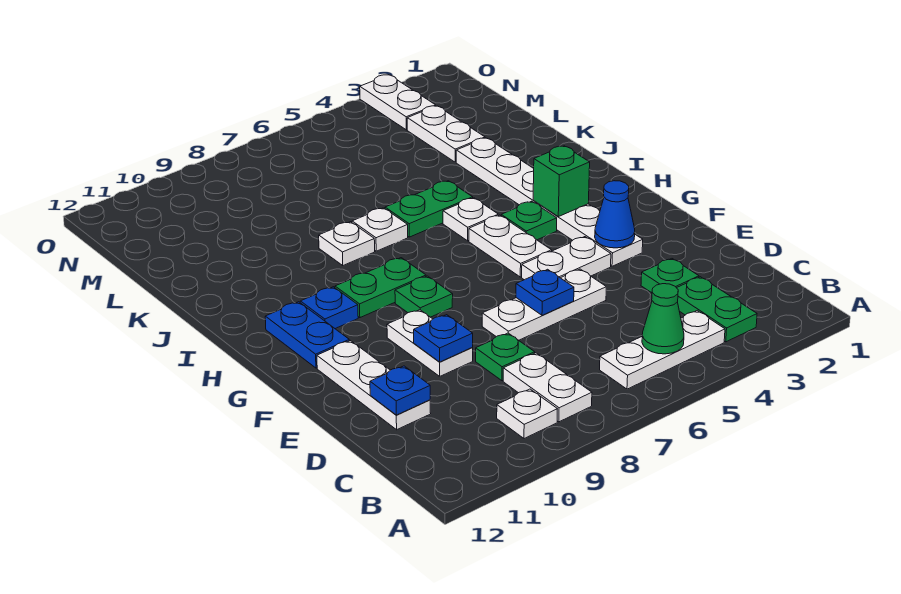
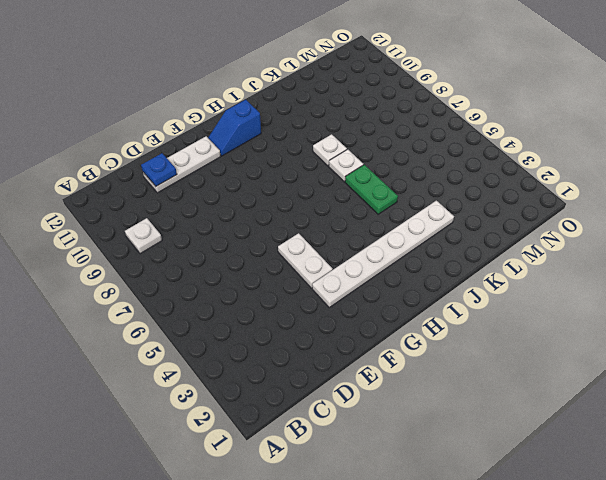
blue 1x2 slope [208,100,261,156] -> blue 1x2 plate [265,302,349,368]
none -> green 1x2 plate [677,277,757,342]
none -> white 1x3 plate [600,311,725,389]
none -> white 1x2 plate [503,353,592,422]

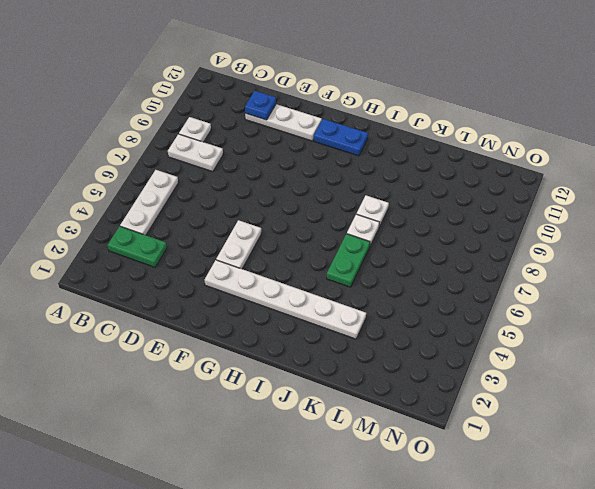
none -> green 1x1 plate [641,259,699,293]
none -> green 1x1 plate [476,333,535,381]
none -> white 1x3 plate [482,269,606,340]

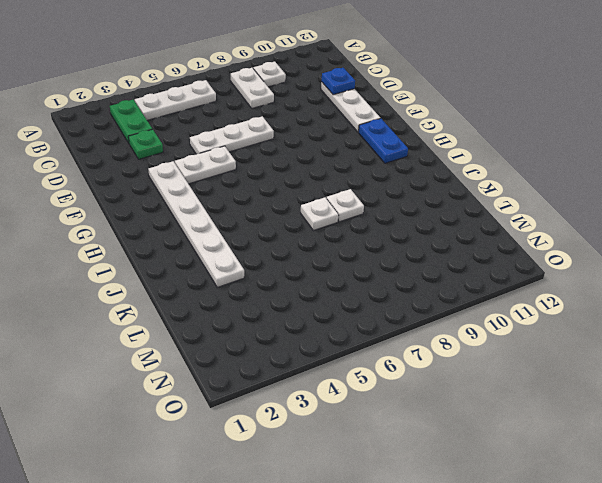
none -> green 1x1 plate [476,333,535,381]
none -> white 1x2 plate [387,310,473,376]
none -> white 1x2 plate [469,215,552,277]

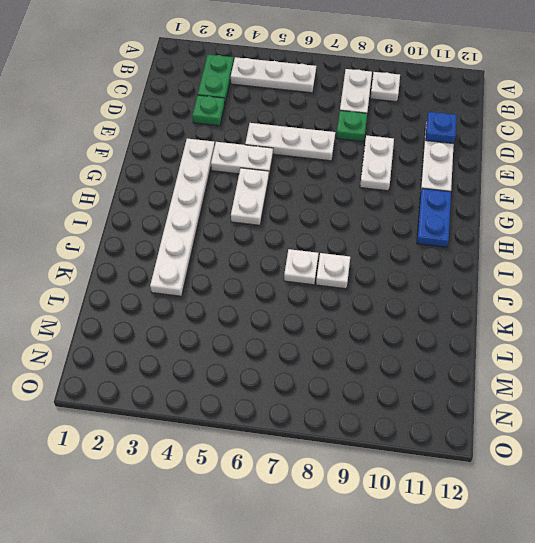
none -> green 1x1 plate [395,276,453,317]
none -> green 1x1 plate [501,201,557,240]
none -> green 1x2 plate [335,258,426,318]

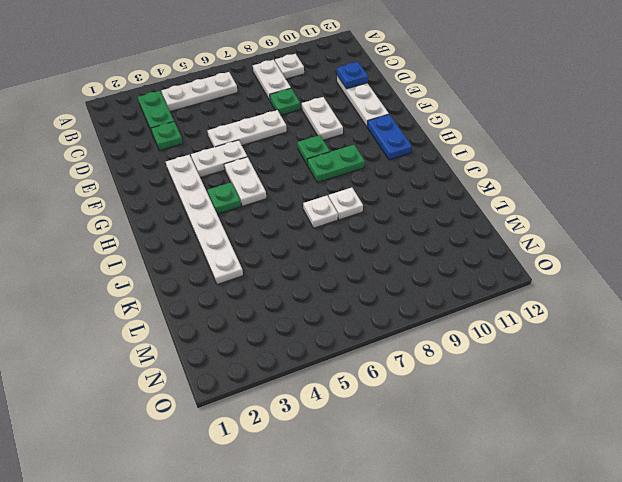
none -> blue 1x1 plate [300,287,358,329]
none -> white 1x1 plate [443,198,498,241]
none -> green 1x2 plate [385,181,473,237]

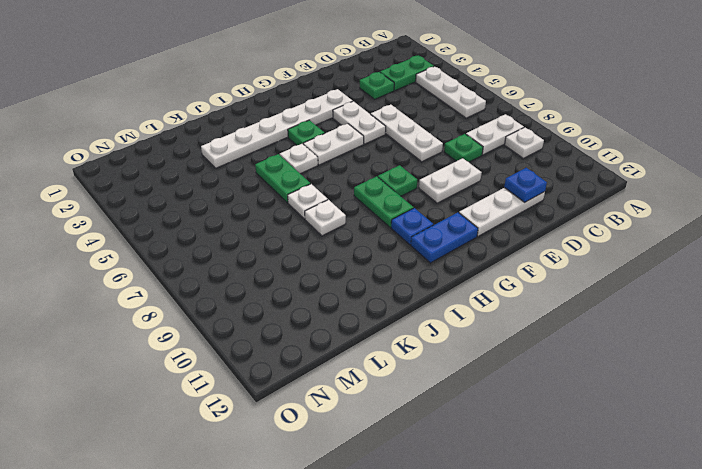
none -> white 1x2 plate [407,106,485,162]
none -> white 1x2 plate [360,75,436,130]
none -> green 1x1 cone [642,284,684,354]

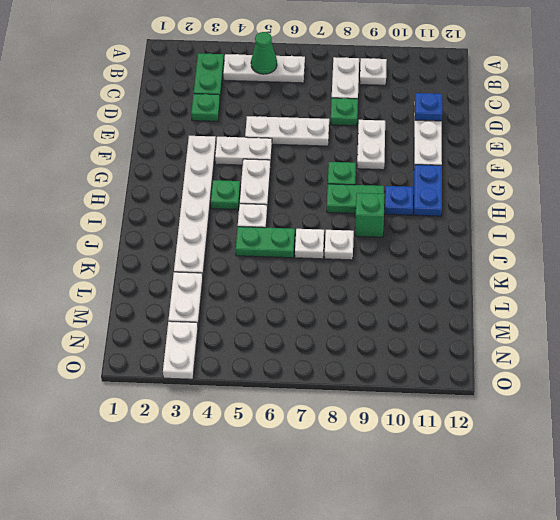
green 1x1 brick [355,193,385,237] -> green 1x1 brick moved to [533,146,590,217]
none -> blue 1x1 plate [516,269,574,316]
none -> blue 1x1 plate [414,315,473,362]
none -> blue 1x1 cone [595,181,635,248]

